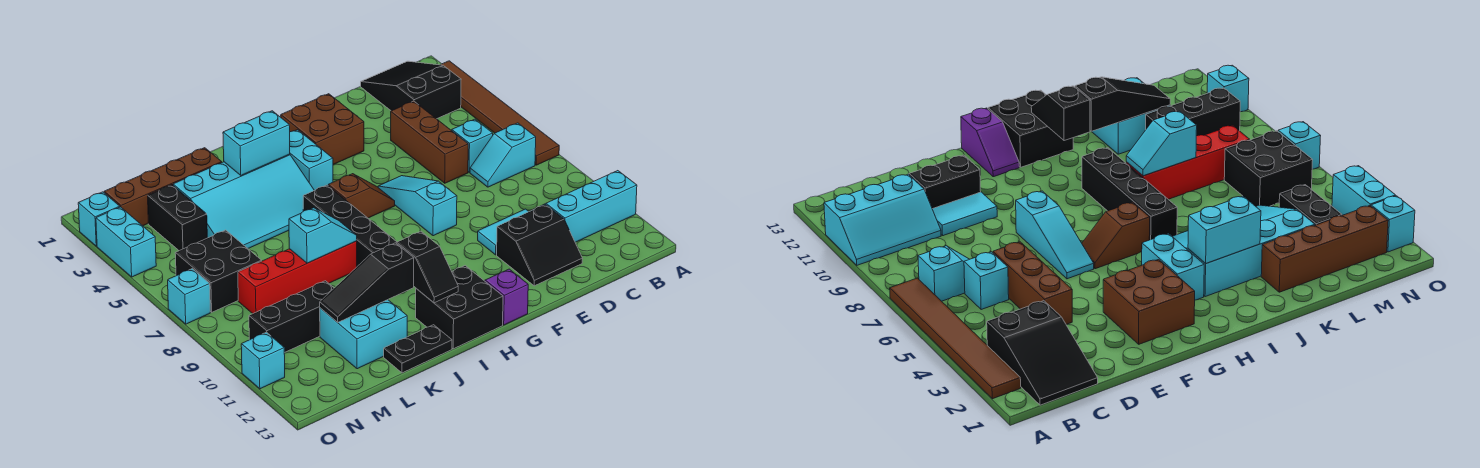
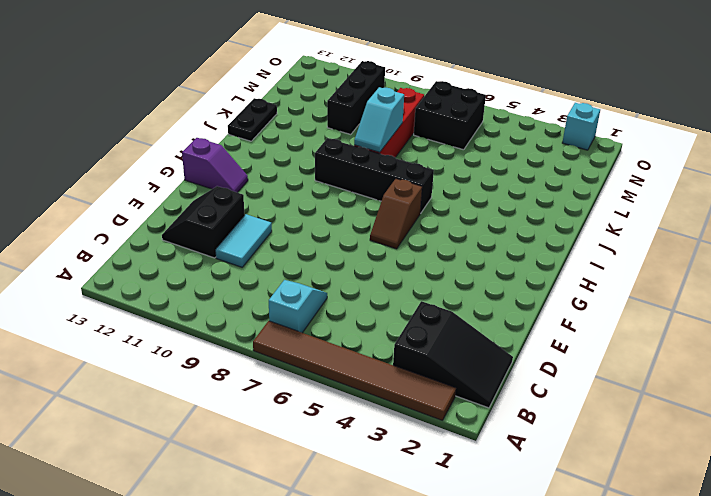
none -> cyan 2x3 slope [542,171,637,242]
none -> cyan 1x1 brick [452,119,493,172]
none -> brown 1x3 brick [391,101,468,183]
none -> brown 2x2 brick [281,94,364,165]

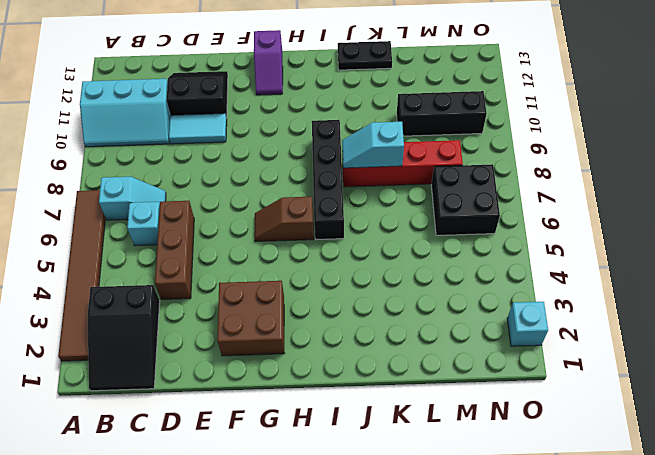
none -> cyan 1x3 slope [378,176,457,236]
none -> cyan 1x2 brick [290,130,333,190]
none -> black 2x2 brick [416,266,503,349]
none -> cyan 3x4 slope [173,154,314,248]

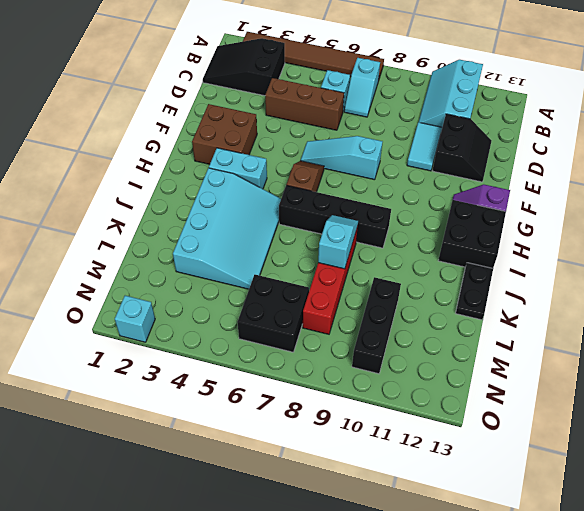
none -> brown 1x4 brick [104,148,222,226]
none -> cyan 2x2 brick [320,300,407,369]
none -> black 1x2 brick [148,185,207,251]
none -> cyan 1x2 brick [96,207,156,277]

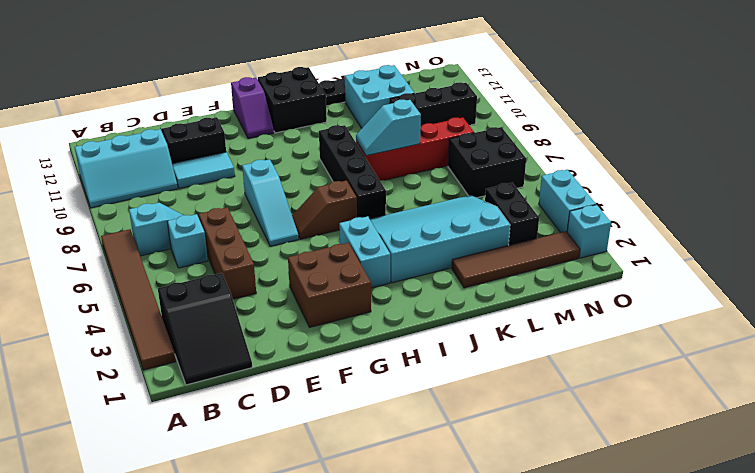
brown 1x4 tile [452,231,580,288] -> brown 1x4 brick [104,148,222,226]
none -> cyan 1x1 brick [168,269,210,324]
none -> cyan 1x1 brick [241,332,285,389]
none -> cyan 1x2 brick [223,111,290,175]
none -> black 1x2 slope [397,231,458,303]

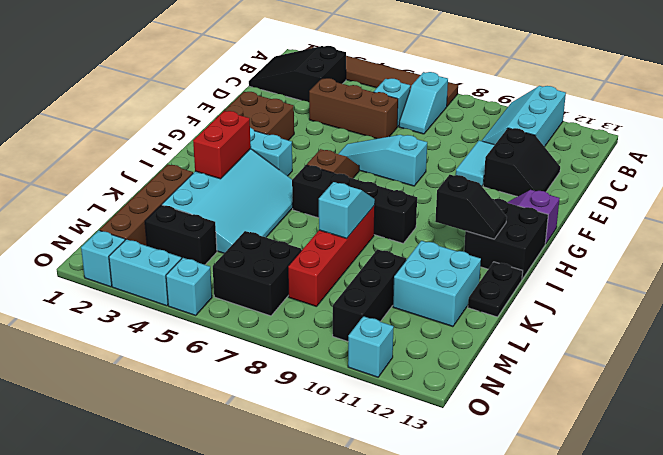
red 1x2 brick [193,111,251,179] -> cyan 1x2 brick [223,111,290,175]
cyan 1x1 brick [166,258,212,315] -> cyan 1x1 brick moved to [168,269,210,324]
none -> black 1x3 slope [320,243,414,322]

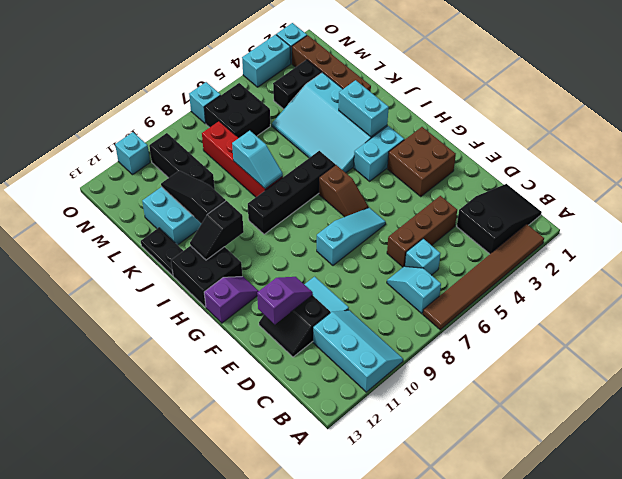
purple 1x2 slope [257,277,313,324] -> none

